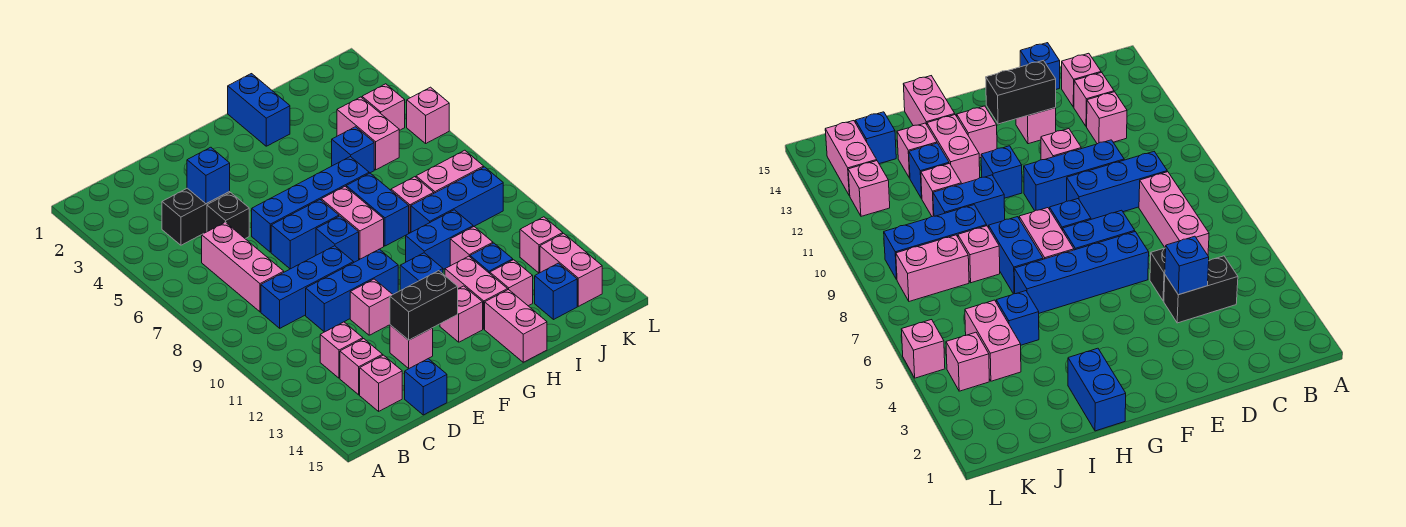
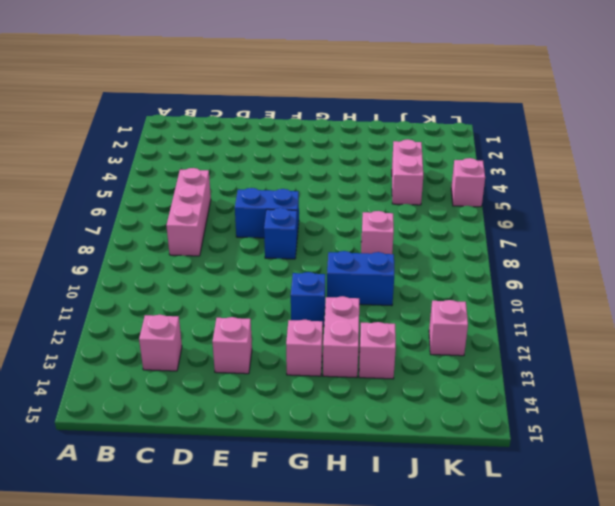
none -> black 1x2 brick [162,188,230,245]
none -> blue 1x3 brick [261,246,354,328]
none -> pink 1x1 brick [320,322,363,378]
none -> pink 1x1 brick [360,355,402,411]

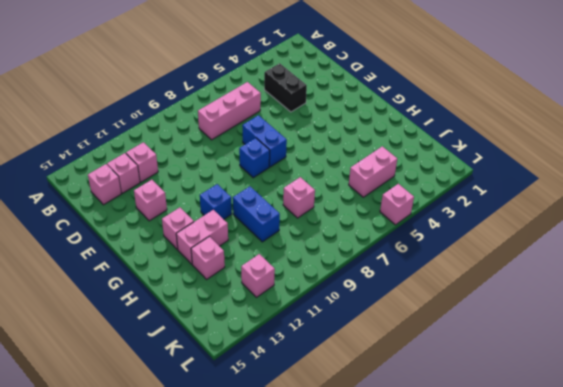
none -> blue 1x3 brick [261,246,354,328]
none -> black 1x1 brick [207,193,249,239]
none -> blue 1x3 brick [306,249,398,332]
none -> blue 1x1 brick [405,359,447,415]

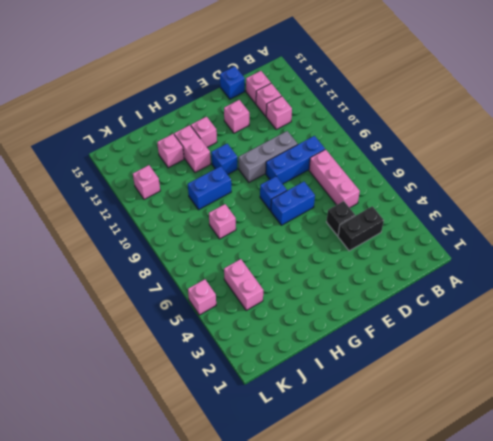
grey 1x3 brick [239,131,298,182] -> blue 1x3 brick [306,249,398,332]
none -> blue 1x4 brick [252,157,369,252]
none -> pink 1x1 brick [350,279,393,335]
none -> pink 1x2 brick [321,186,384,259]
none -> blue 1x2 brick [228,74,290,146]

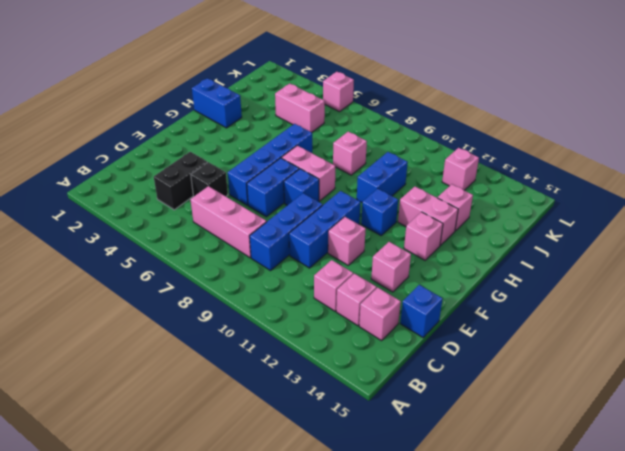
none -> blue 1x2 brick [346,173,409,246]
none -> pink 1x2 brick [485,289,547,362]
none -> blue 1x1 brick [332,127,374,173]
none -> blue 1x3 brick [411,167,503,232]

